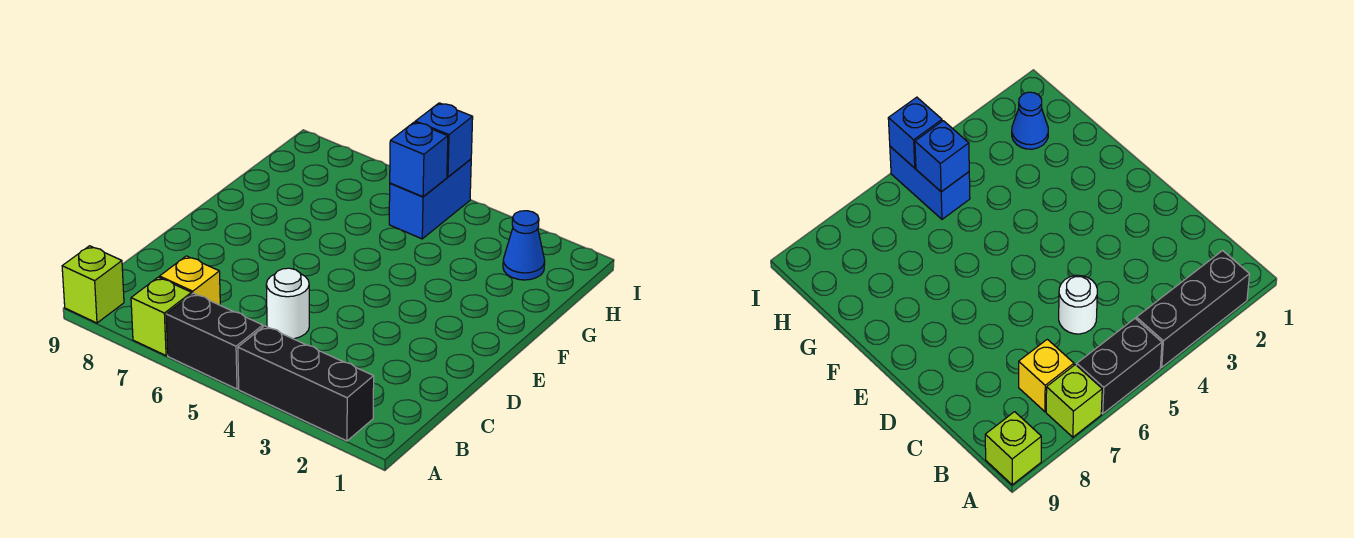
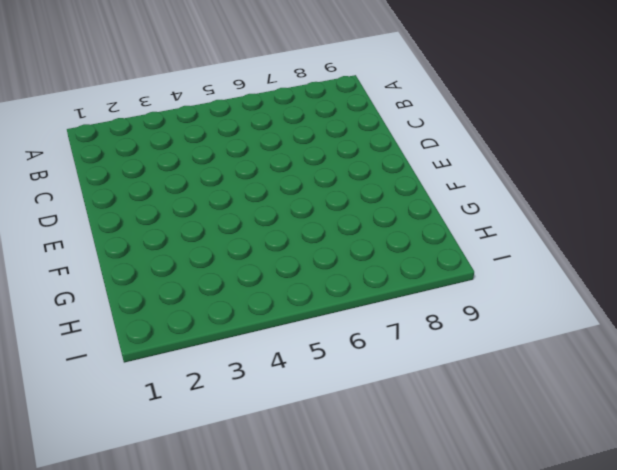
none -> black 1x3 brick [238,326,374,441]
none -> black 1x2 brick [166,293,263,389]

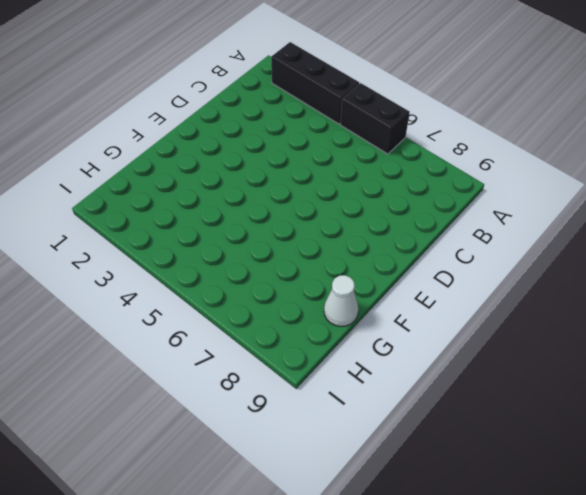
white 1x1 cone [324,275,358,326] -> none
none -> lime 1x1 brick [131,277,192,356]
none -> lime 1x1 brick [62,246,124,323]

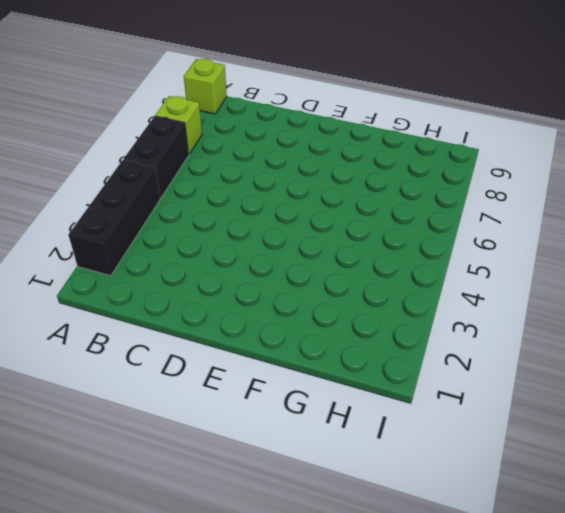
none -> yellow 1x1 brick [160,256,220,305]
none -> white 1x1 round brick [266,268,309,339]

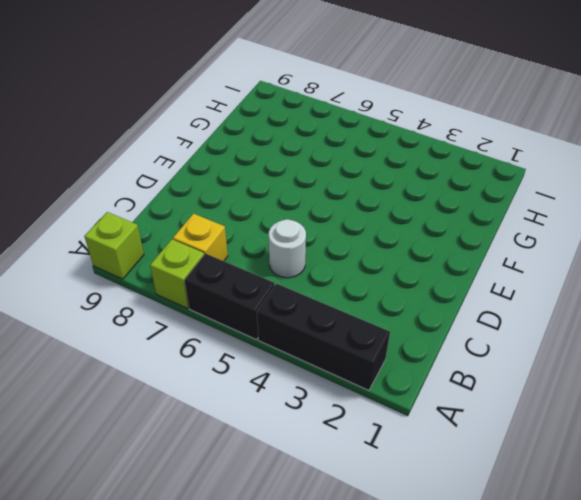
none -> blue 1x1 cone [503,211,545,280]
none -> blue 1x2 brick [389,159,471,239]

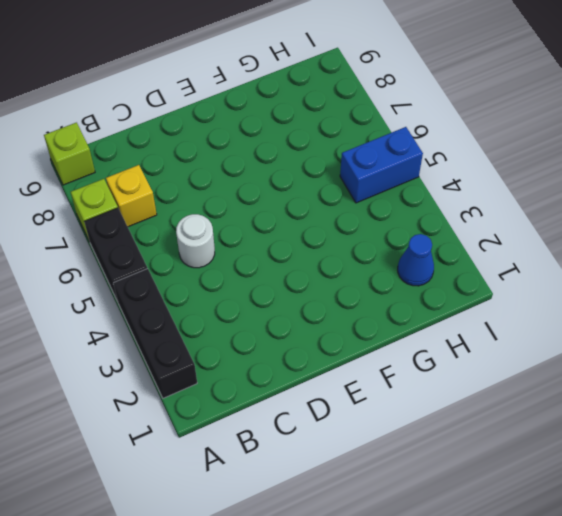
none -> blue 1x1 brick [390,122,448,197]
none -> blue 1x1 brick [415,103,473,177]

